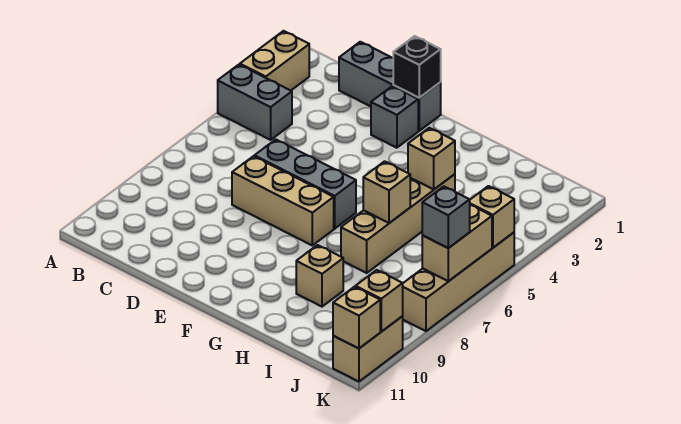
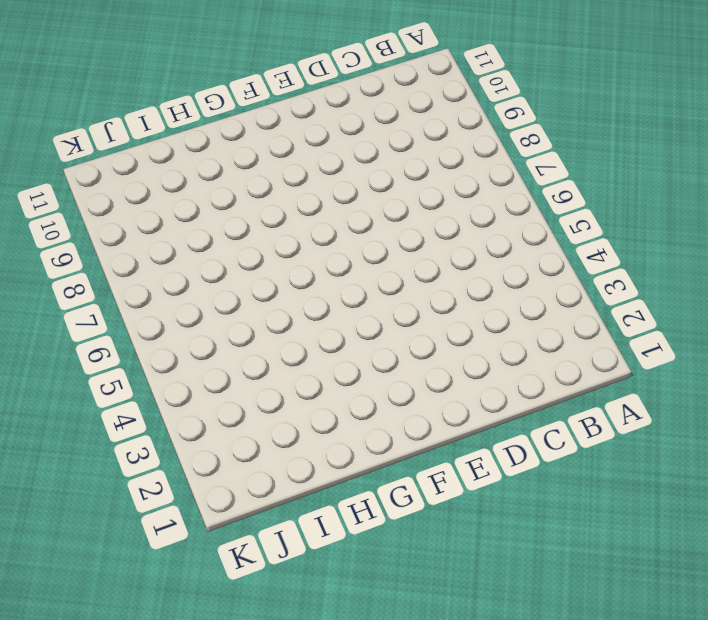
none -> tan 1x2 brick [240,31,309,91]
none -> grey 1x2 brick [218,65,292,140]
none -> grey 1x3 brick [339,42,441,131]

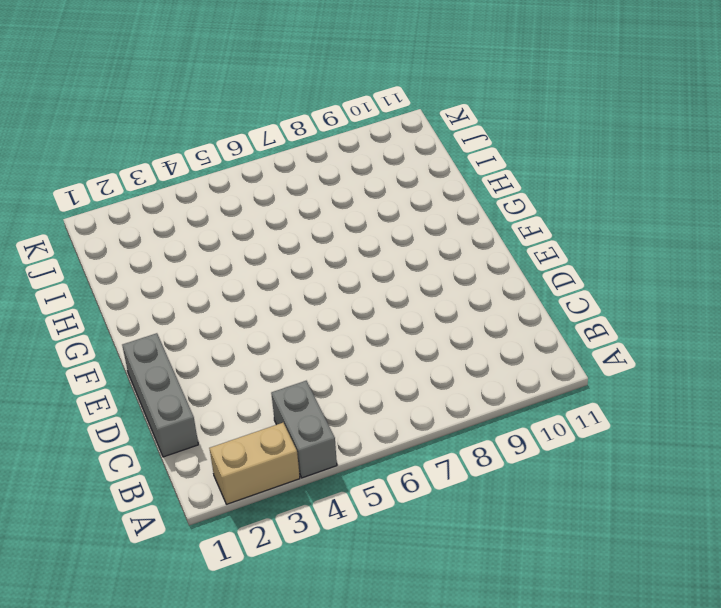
none -> grey 1x3 brick [254,139,356,229]
none -> tan 1x3 brick [232,156,334,245]
none -> grey 1x1 brick [371,86,418,148]

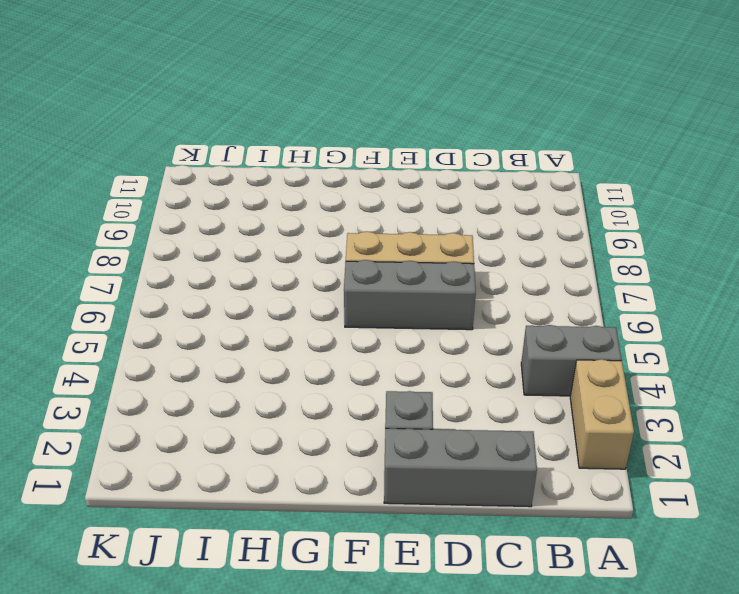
none -> tan 1x4 brick [341,174,455,273]
none -> tan 1x1 brick [296,245,343,307]
none -> tan 1x4 brick [403,233,514,331]

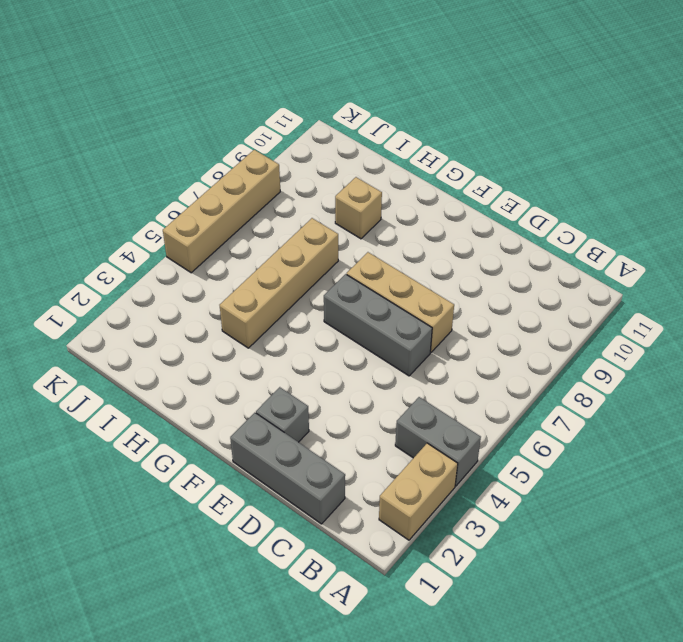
none -> tan 1x2 brick [333,316,403,382]
none -> black 1x1 brick [393,36,441,98]
none -> tan 1x1 brick [408,128,455,189]

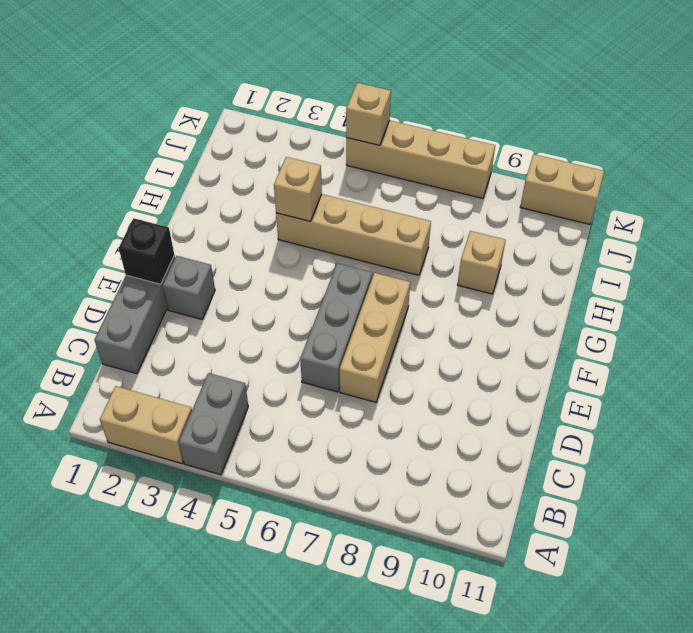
none -> tan 1x1 brick [363,161,410,223]
none -> tan 1x2 brick [422,205,492,281]
none -> tan 1x1 brick [355,270,403,332]

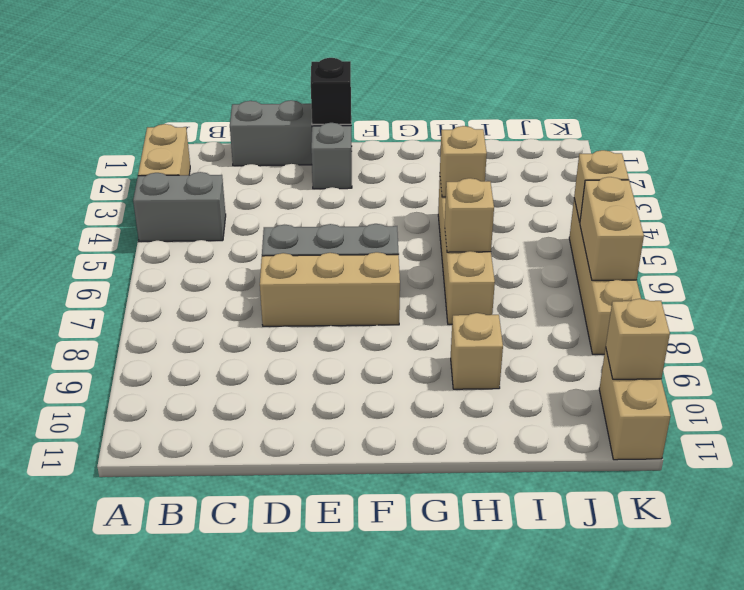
none -> tan 1x1 brick [333,287,380,348]
none -> grey 1x1 brick [422,186,470,248]

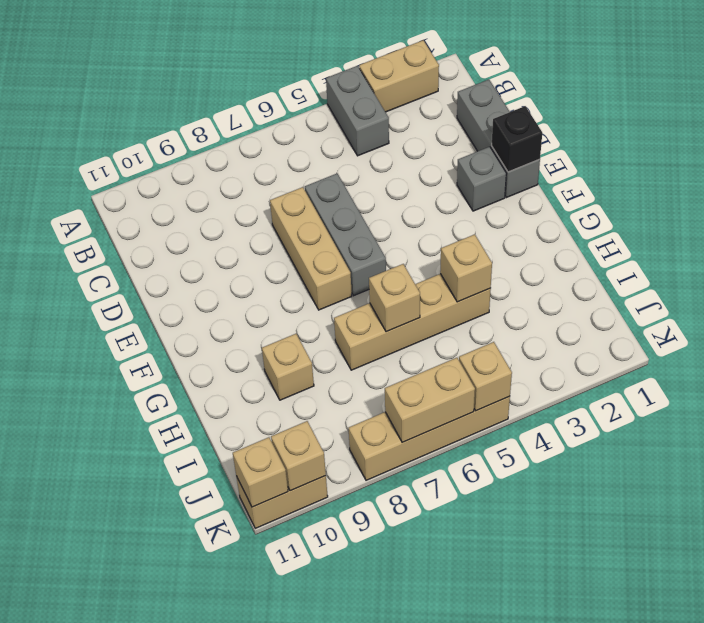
none -> grey 1x1 brick [422,186,470,248]

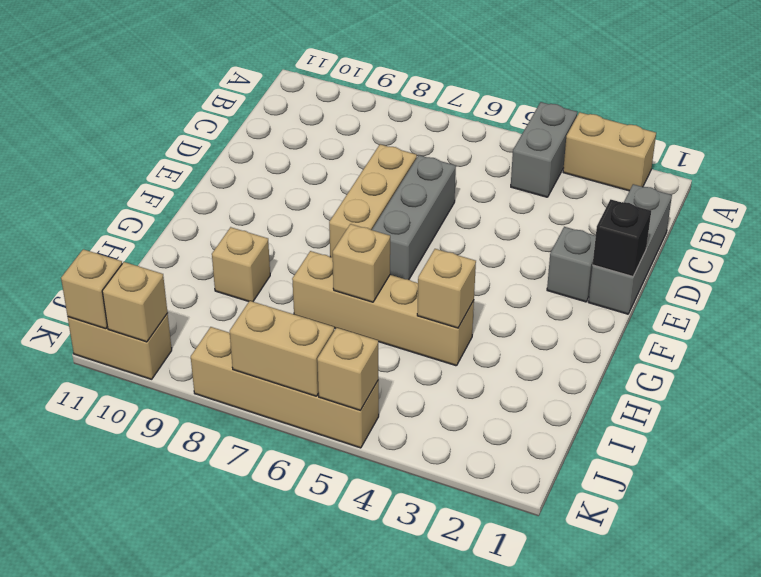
none -> grey 1x1 brick [422,186,470,248]

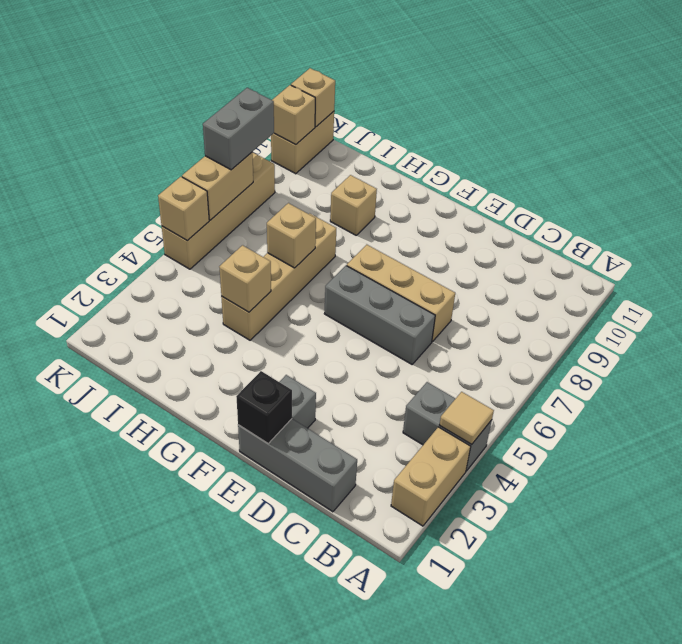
tan 1x1 tile [440,392,494,445] -> none
grey 1x2 brick [203,88,274,170] -> grey 1x1 brick [422,186,470,248]

